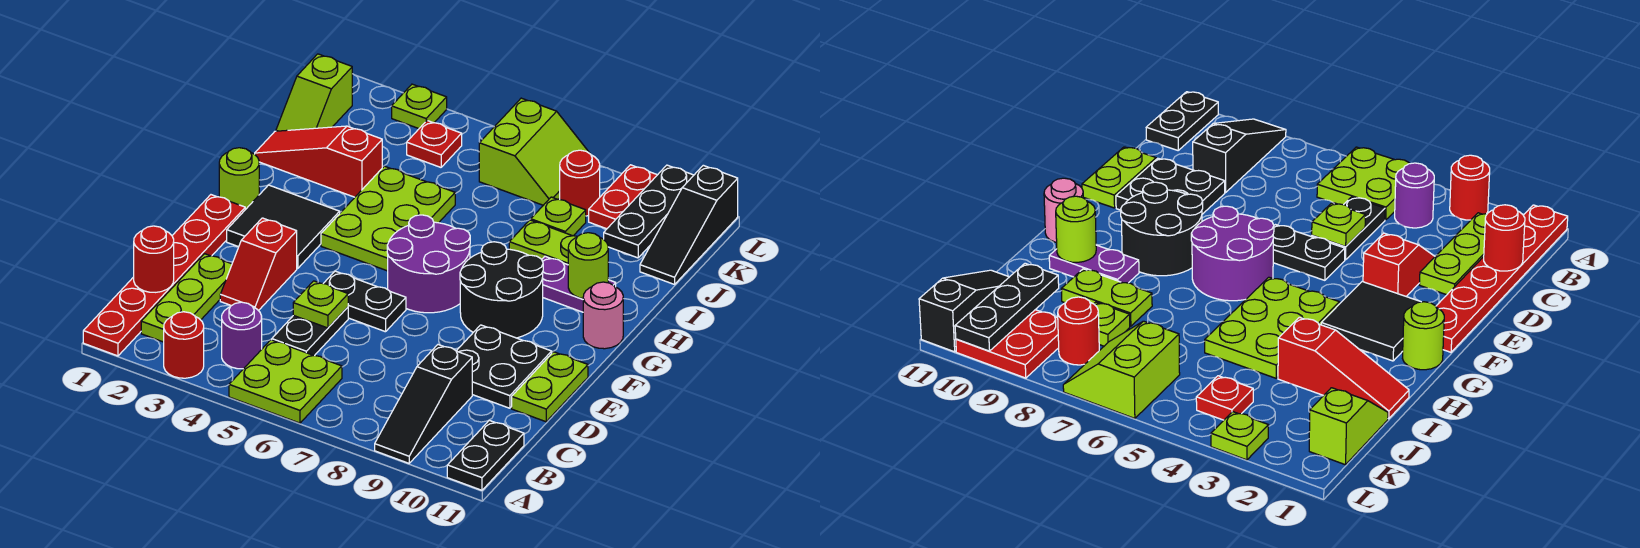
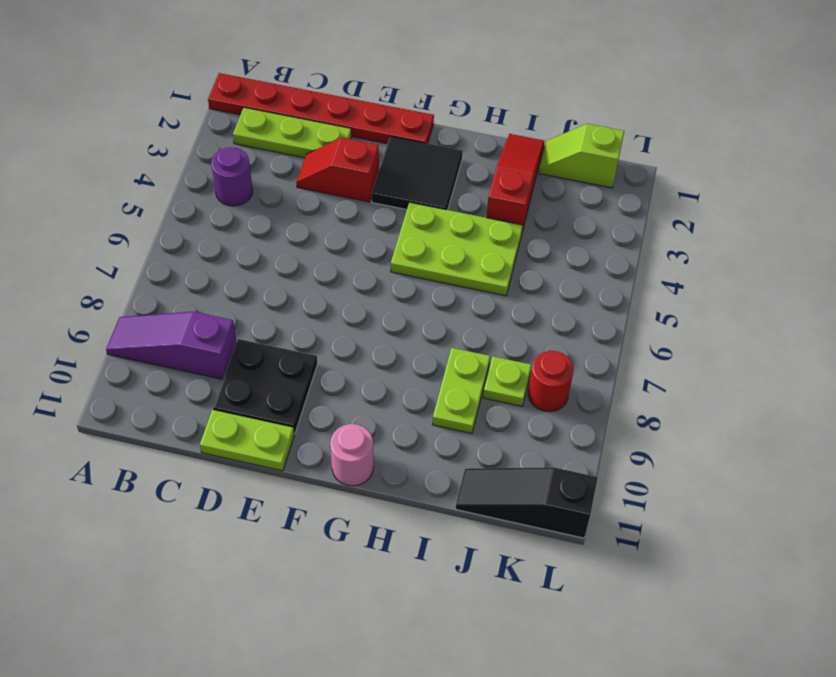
purple 1x3 slope [106,312,237,379] -> black 1x3 slope [375,345,472,463]
none -> red 1x1 round brick [164,312,204,378]
none -> lime 2x2 plate [229,340,342,423]
none -> black 1x2 plate [447,420,524,490]
none -> black 1x2 plate [272,307,348,356]

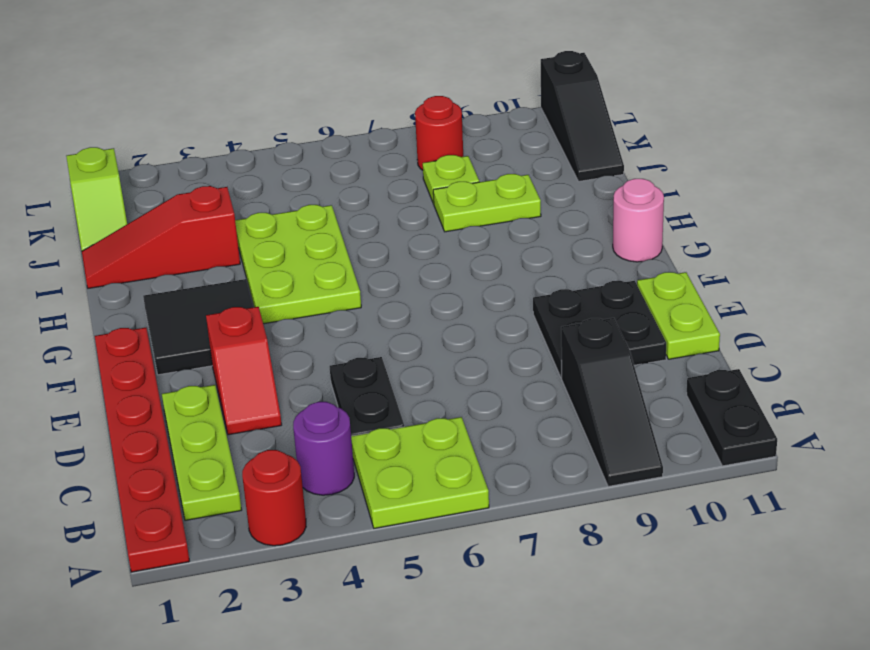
none -> black 1x2 plate [323,271,406,332]
none -> purple 2x2 round brick [387,215,470,313]
none -> black 2x2 round brick [460,242,543,338]
none -> lime 1x1 round brick [219,148,259,210]

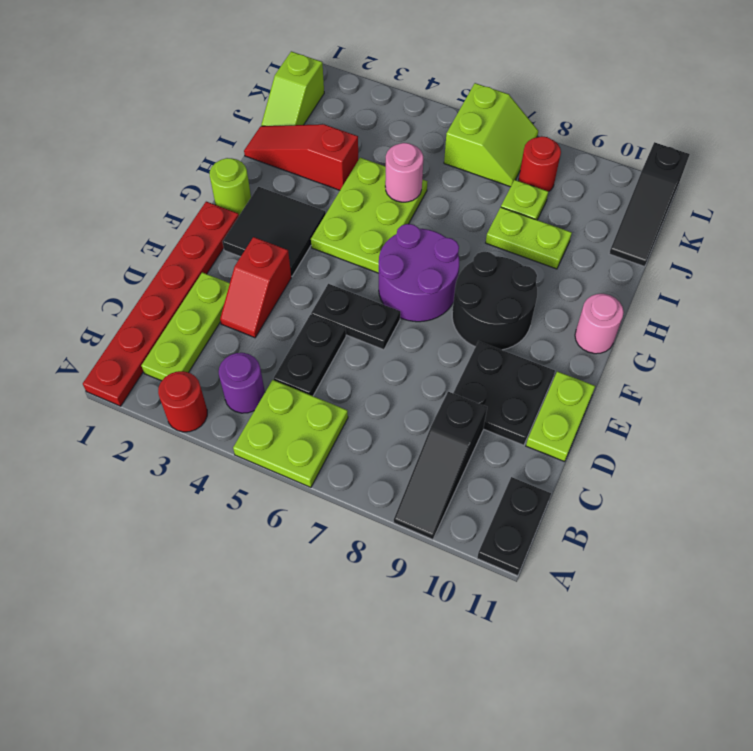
pink 1x1 round brick [385,143,423,202] -> none
none -> purple 1x2 plate [542,256,616,312]
none -> red 1x1 plate [407,121,462,167]
none -> red 2x2 plate [589,165,657,229]
none -> lime 1x1 plate [392,84,447,129]

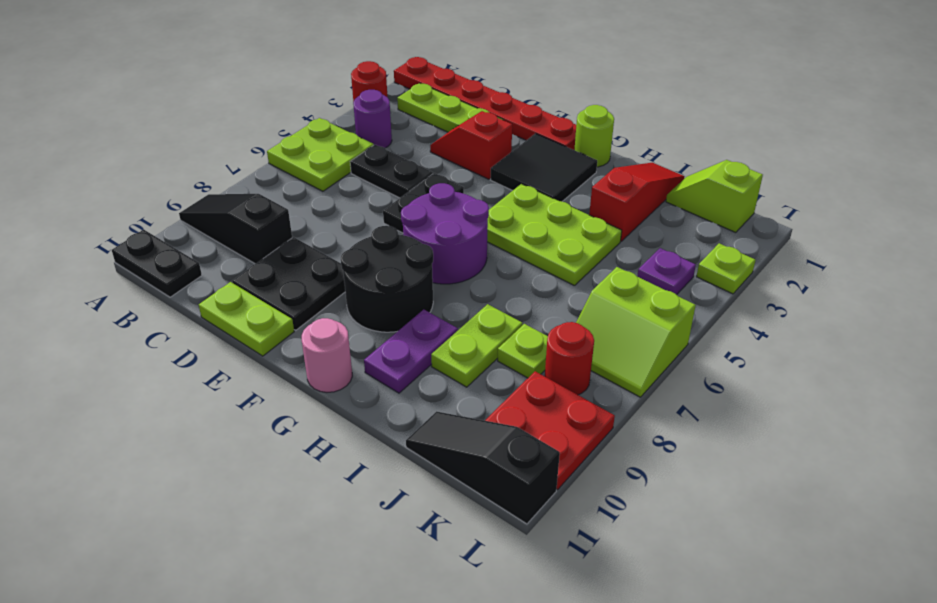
purple 1x1 plate [637,248,696,295] -> red 1x1 plate [407,121,462,167]
none -> red 1x1 round brick [134,226,174,292]
none -> lime 1x1 plate [293,281,348,328]
none -> lime 1x1 round brick [568,233,608,299]
none -> black 1x3 plate [604,165,694,258]

